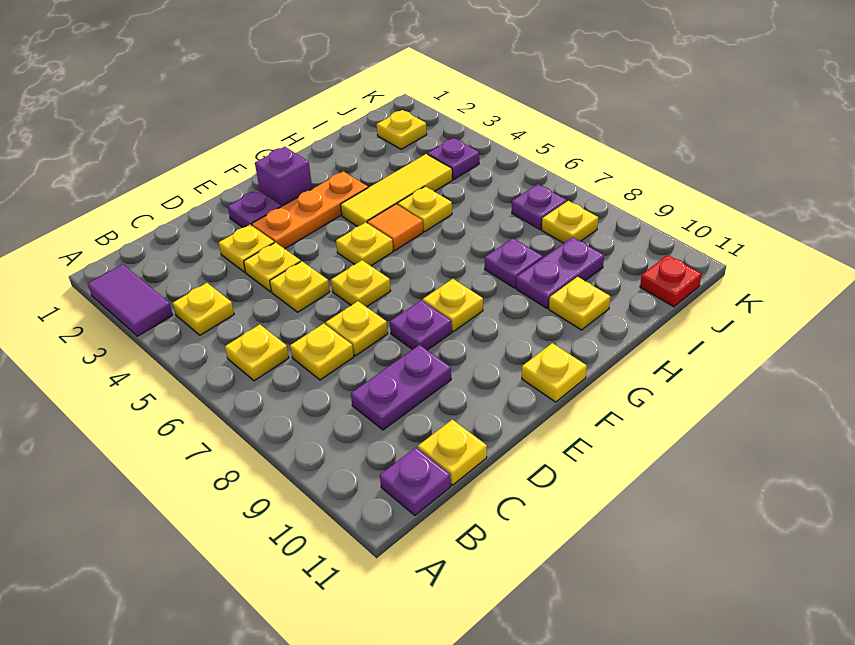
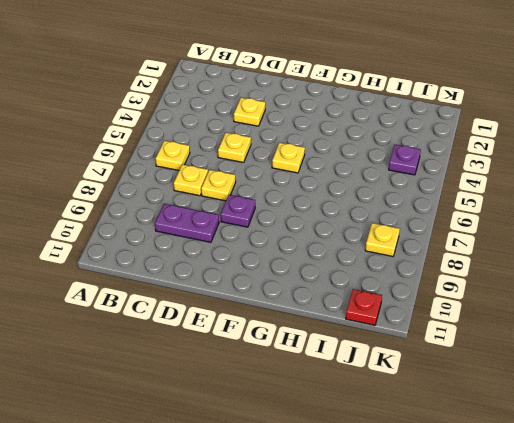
none -> purple 1x2 tile [88,264,173,336]
none -> yellow 1x1 plate [173,283,234,335]
none -> purple 1x1 plate [380,448,451,515]
none -> yellow 1x1 plate [418,420,487,485]

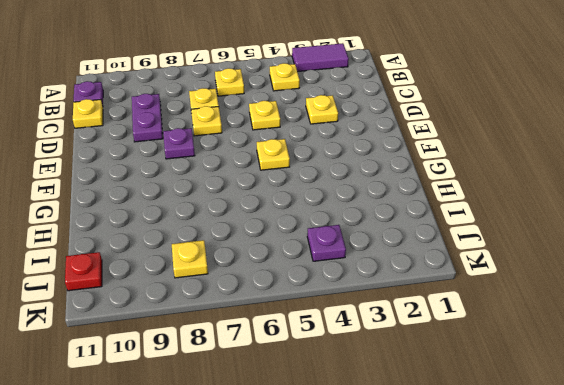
none -> yellow 1x1 plate [244,242,301,292]
none -> purple 1x1 plate [228,190,281,228]
none -> orange 1x3 plate [252,171,368,249]
none -> yellow 1x1 plate [331,260,391,307]

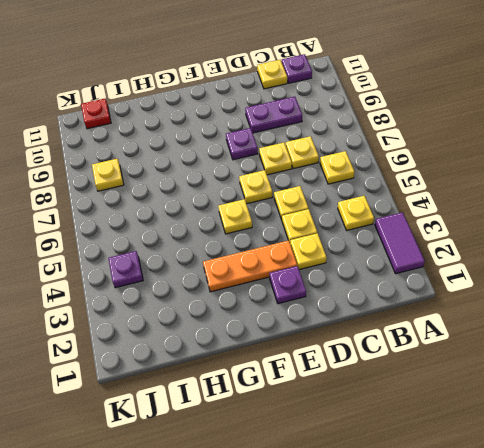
none -> purple 1x1 brick [255,147,312,206]
none -> yellow 1x1 plate [423,279,483,332]
none -> yellow 1x1 plate [522,343,587,402]
none -> yellow 1x3 tile [341,154,452,227]

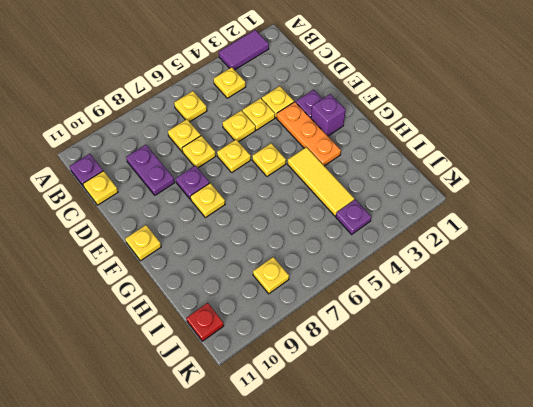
none -> orange 1x1 tile [367,204,423,251]
none -> yellow 1x1 plate [397,186,452,232]
none -> purple 1x1 plate [485,238,543,288]
none -> purple 1x2 plate [516,237,604,308]

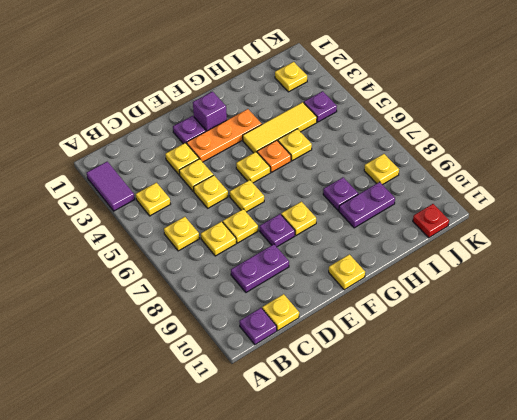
orange 1x1 plate [257,140,291,172] -> orange 1x1 tile [367,204,423,251]
none -> yellow 1x1 plate [549,277,610,330]
none -> purple 1x1 plate [512,184,567,229]

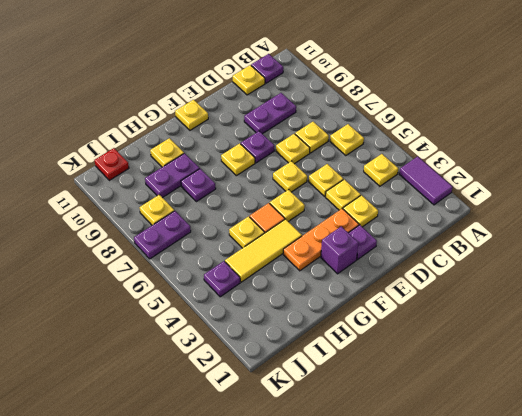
purple 1x2 plate [134,211,191,259] -> purple 1x1 plate [512,184,567,229]
none -> yellow 1x1 plate [377,110,427,149]

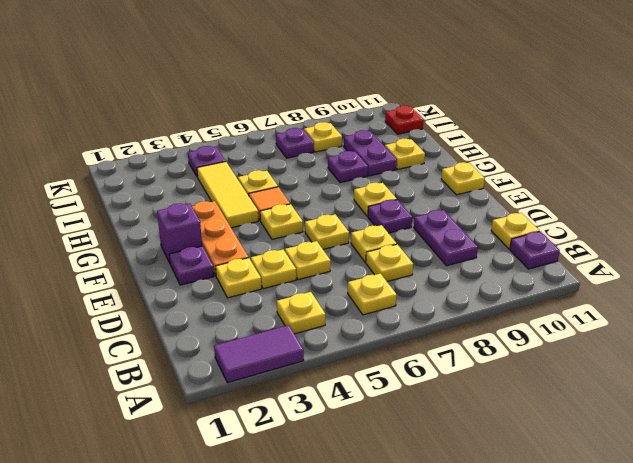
none -> yellow 1x1 plate [377,110,427,149]

